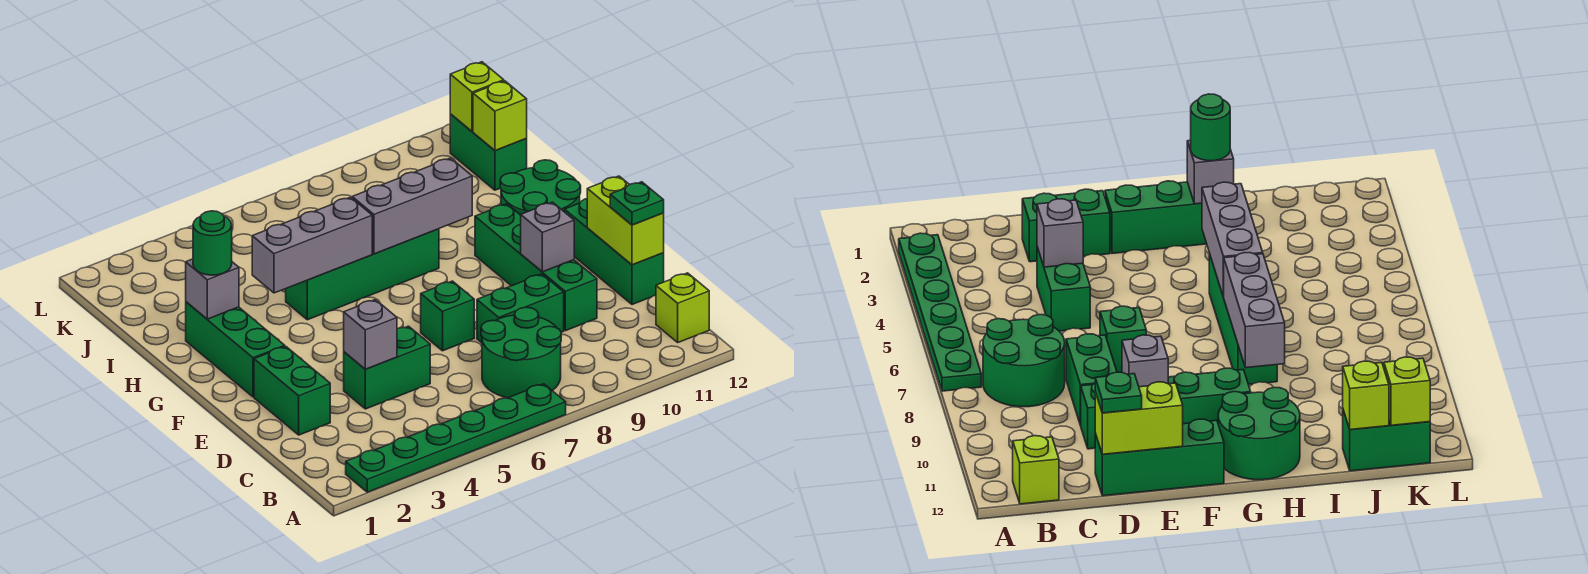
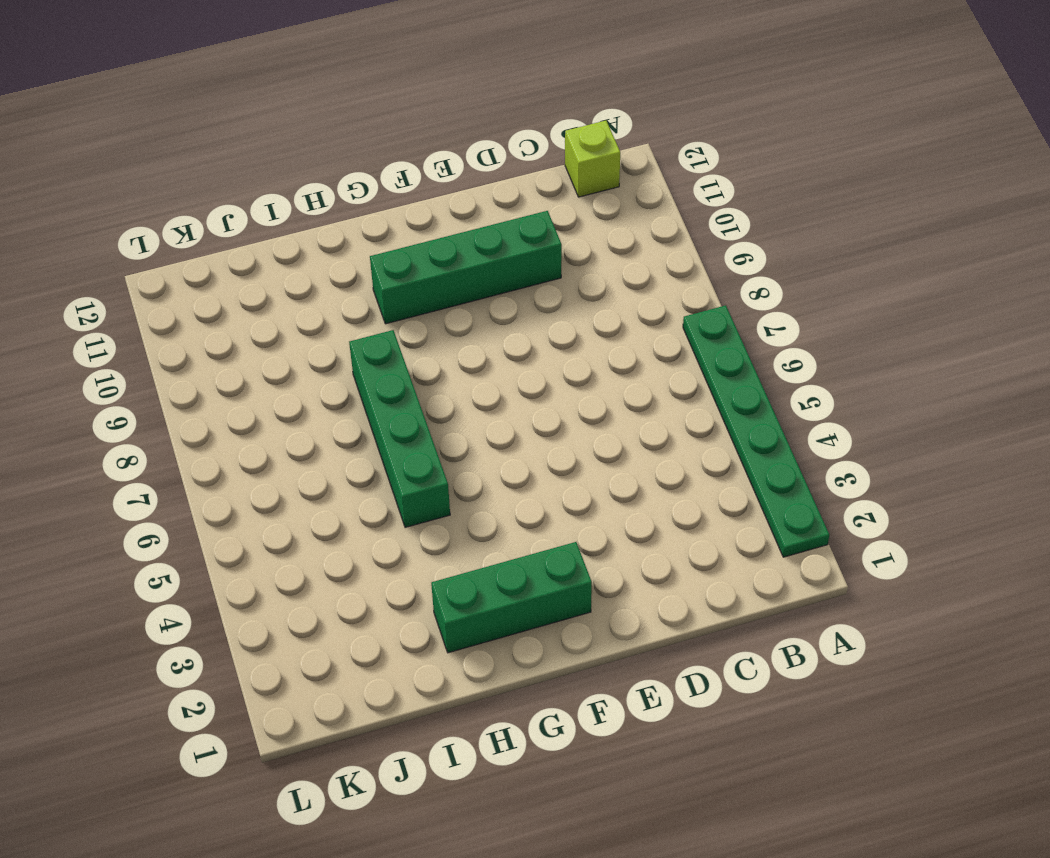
none -> green 2x2 round brick [481,307,561,398]
none -> green 1x2 brick [254,346,330,435]
none -> green 1x2 brick [344,326,430,409]

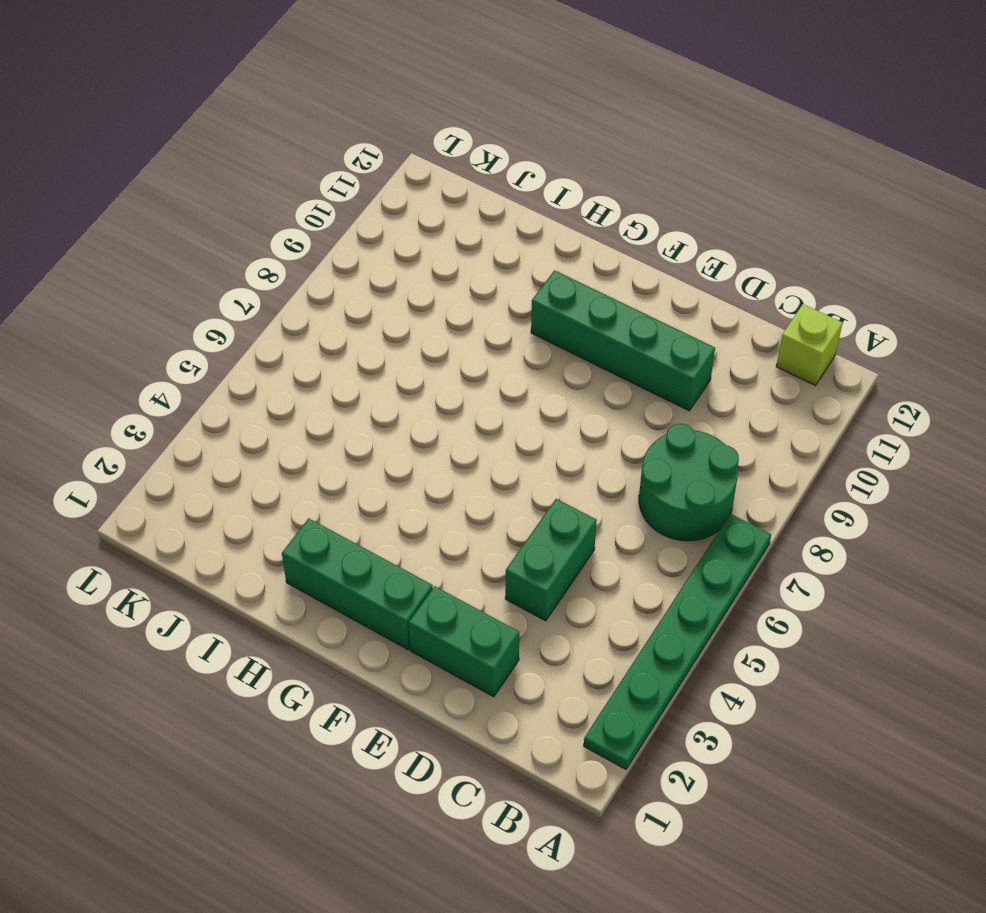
none -> green 1x2 brick [477,274,564,343]
none -> green 1x3 brick [565,199,664,305]
none -> green 1x1 brick [421,281,474,351]

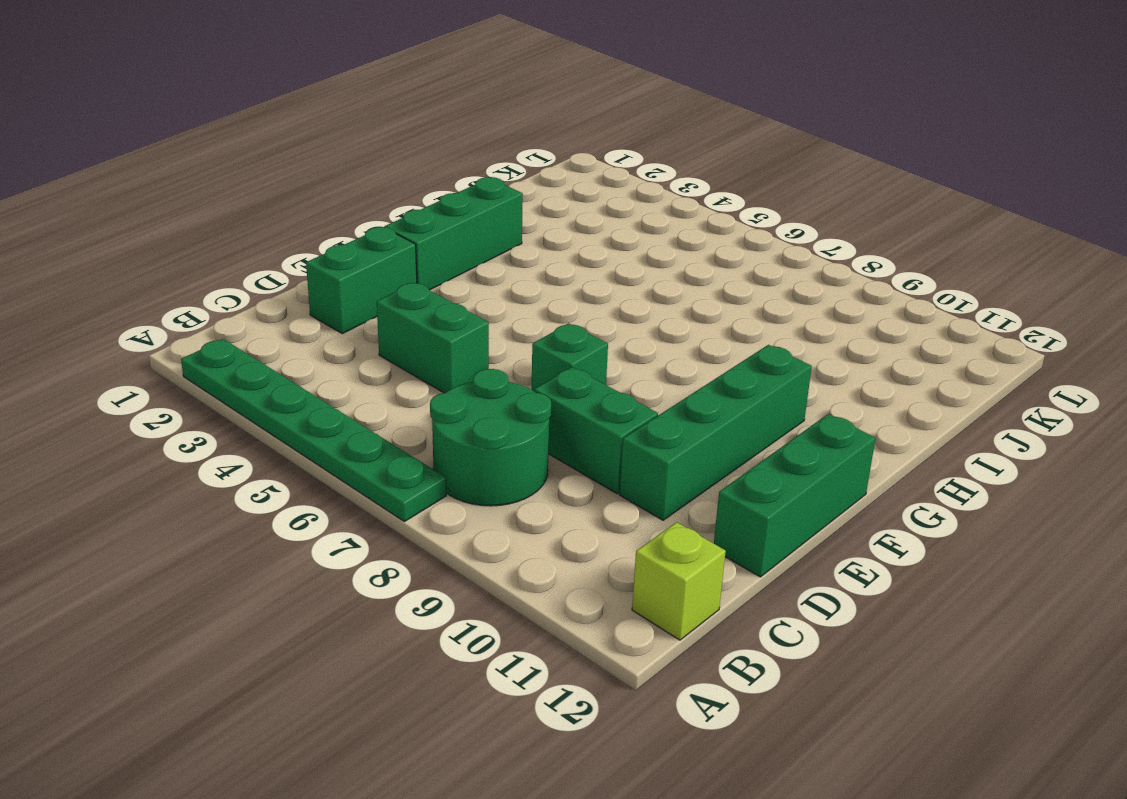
none -> green 2x2 round brick [500,160,581,215]
none -> green 1x4 brick [286,229,439,320]
none -> green 1x2 brick [450,114,527,190]

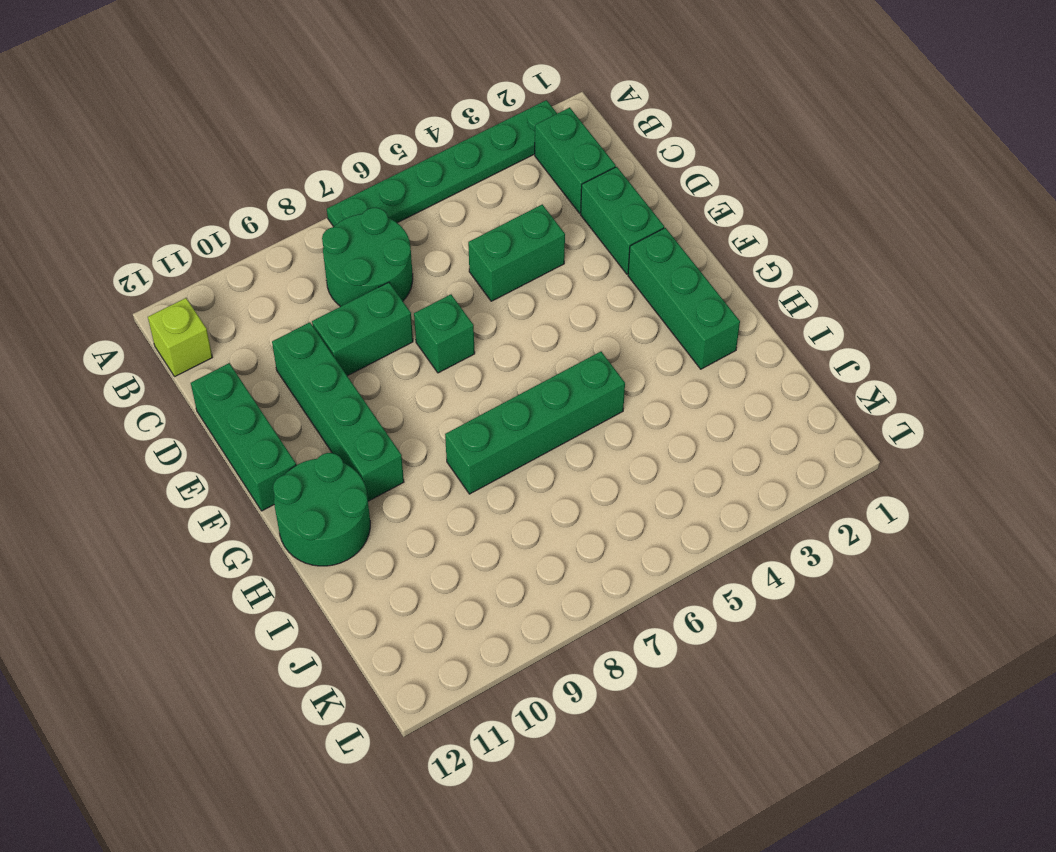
green 1x2 brick [535,108,616,213] -> green 1x2 brick moved to [450,114,527,190]
none -> grey 1x1 brick [344,300,397,369]
none -> lime 1x2 brick [587,176,664,265]
none -> grey 1x1 brick [521,202,574,272]

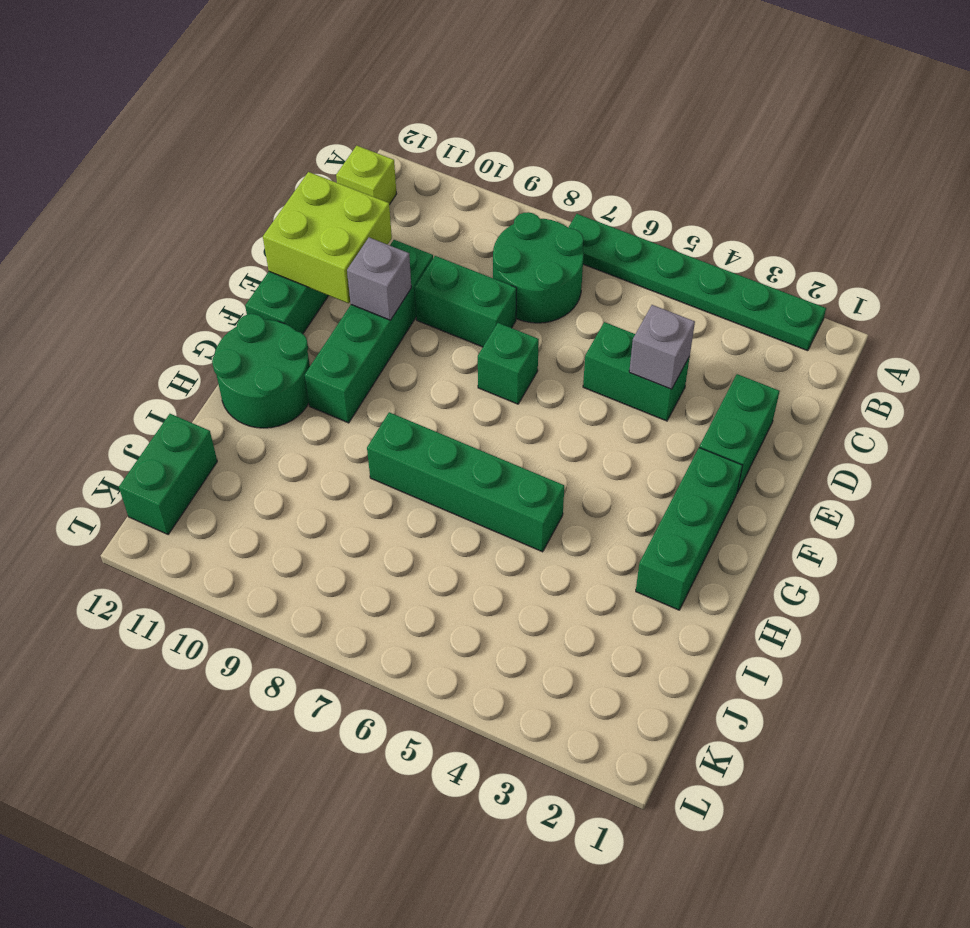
lime 2x2 brick [263,172,392,303] -> lime 1x2 brick [587,176,664,265]
none -> grey 1x1 brick [186,259,239,319]
none -> grey 1x3 brick [252,197,372,293]
none -> grey 1x3 brick [352,158,472,254]

